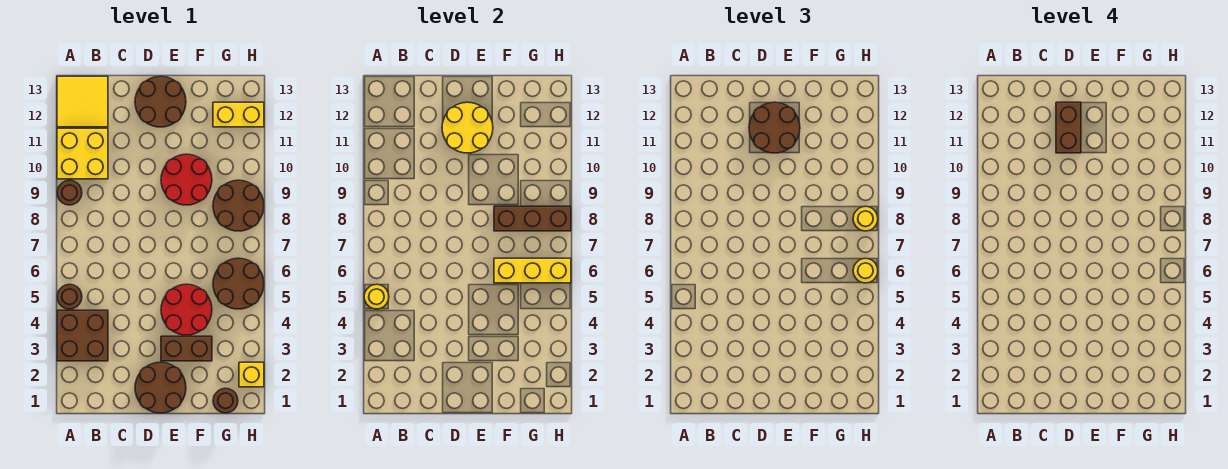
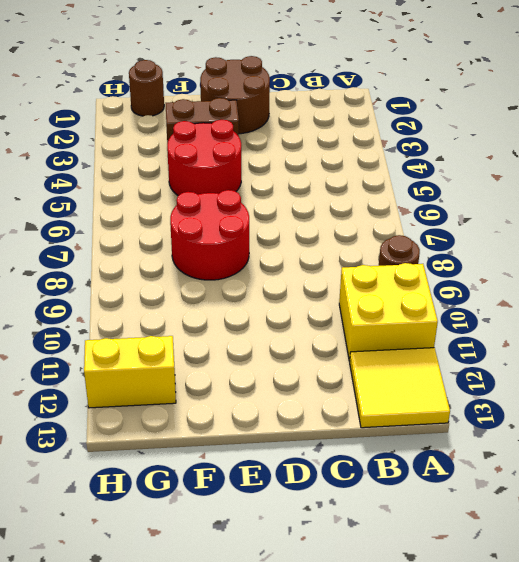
red 2x2 round brick [170,190,249,280] -> red 2x2 round brick moved to [161,154,212,205]
none -> brown 2x2 brick [57,310,108,361]
none -> brown 1x1 round brick [57,284,82,309]
none -> brown 2x2 round brick [135,76,186,127]

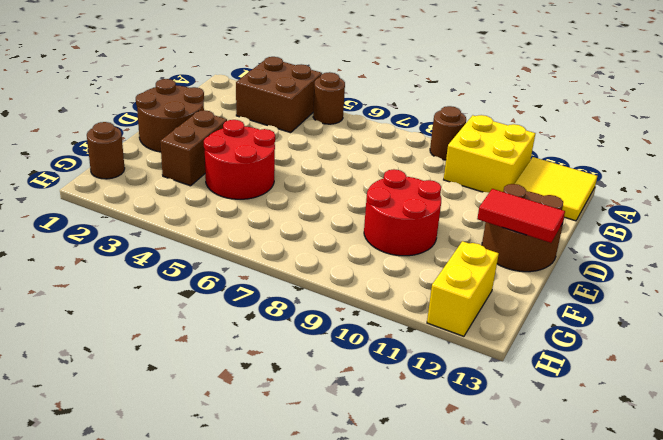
red 1x2 tile [477,189,565,243] -> yellow 2x2 round brick [442,102,493,153]
none -> brown 2x2 round brick [213,258,264,309]
none -> brown 2x2 round brick [213,180,264,231]
none -> yellow 1x1 brick [239,362,264,387]

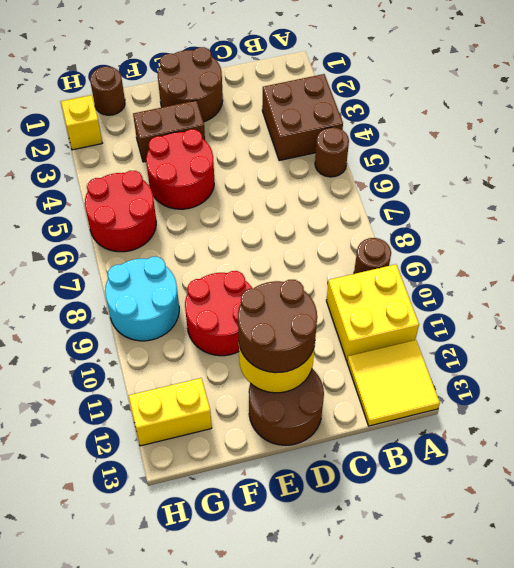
red 2x2 round brick [85,171,156,252] -> brown 2x2 round brick [213,258,264,309]
cyan 2x2 round brick [105,257,179,341] -> brown 2x2 round brick [213,180,264,231]
none -> yellow 1x1 round brick [364,284,389,309]
none -> yellow 1x3 brick [494,258,571,283]
none -> brown 1x3 brick [494,206,571,231]

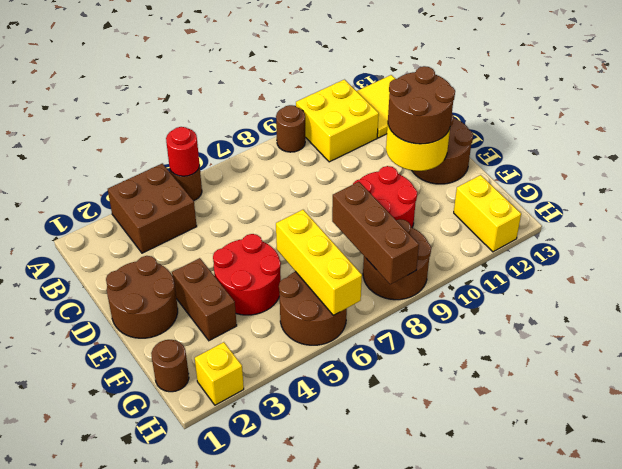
red 1x1 round brick [166,127,200,176] -> yellow 1x1 round brick [364,284,389,309]
none -> yellow 1x1 round brick [853,258,878,283]
none -> yellow 1x1 round brick [853,206,878,231]
none -> brown 1x2 brick [1056,102,1081,153]

